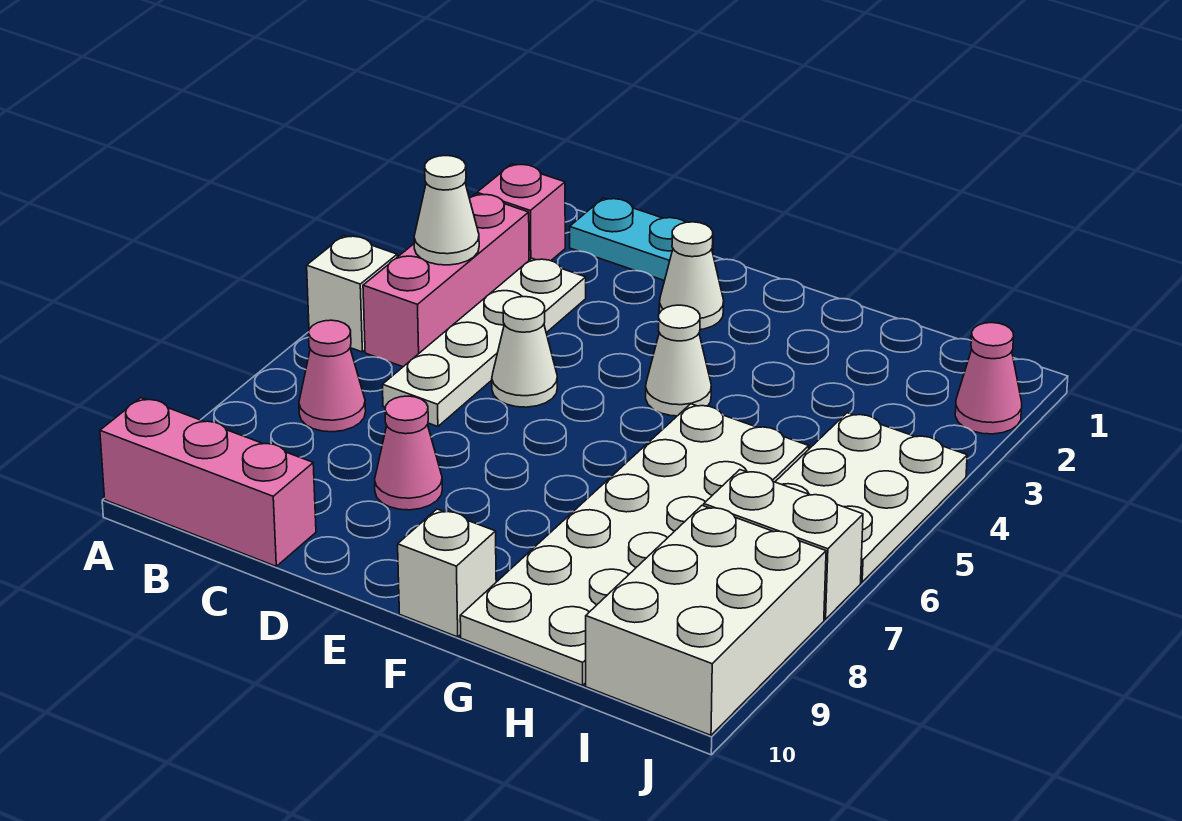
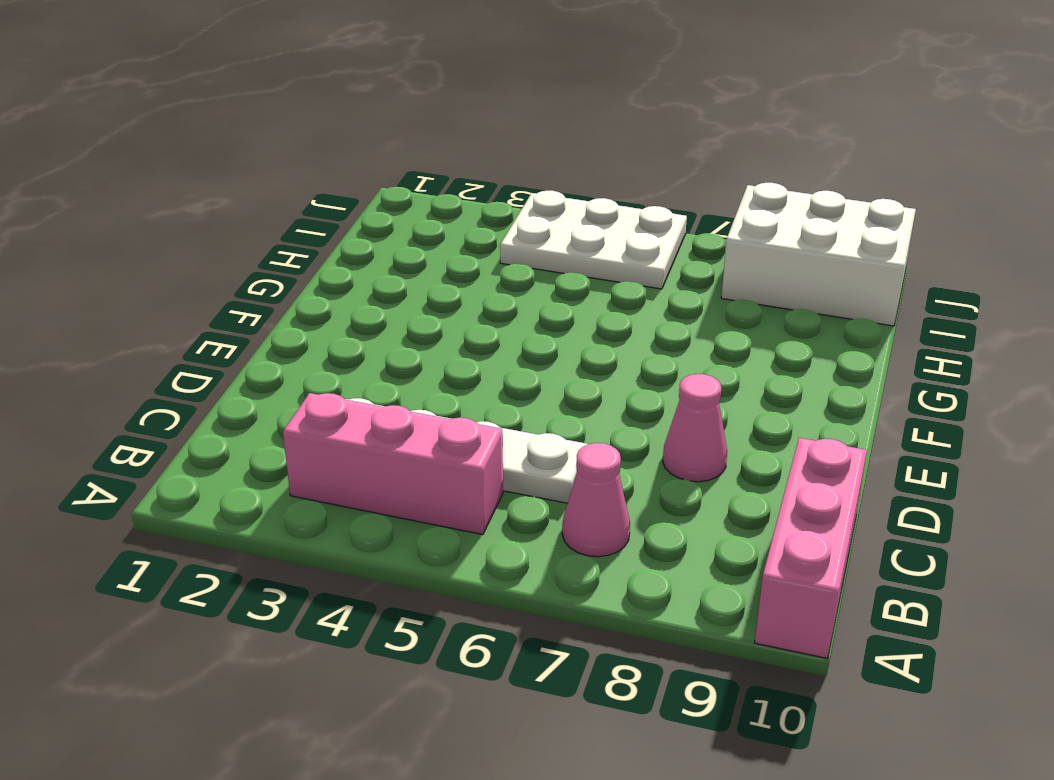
none -> white 1x1 brick [307,236,397,352]
none -> pink 1x1 brick [477,164,565,261]
none -> cyan 1x2 plate [570,198,713,281]

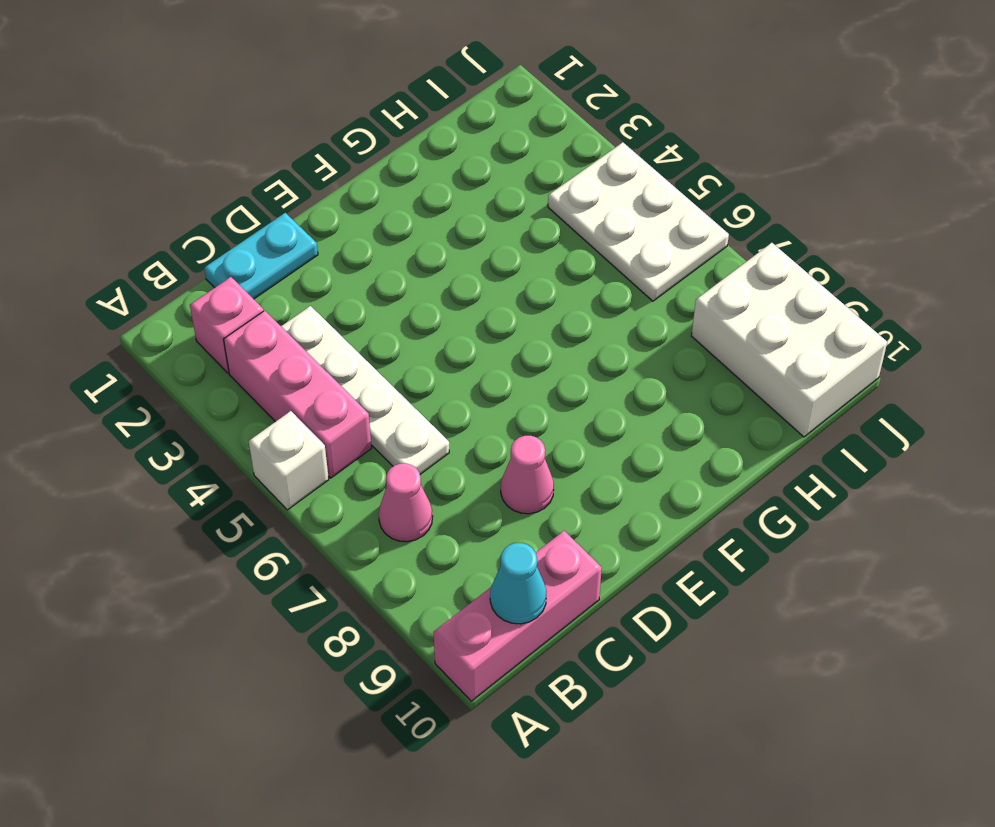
cyan 1x1 cone [490,543,546,624] -> none
none -> white 1x1 cone [492,297,557,407]
none -> white 1x1 cone [659,222,724,330]
none -> white 1x1 cone [646,305,711,416]

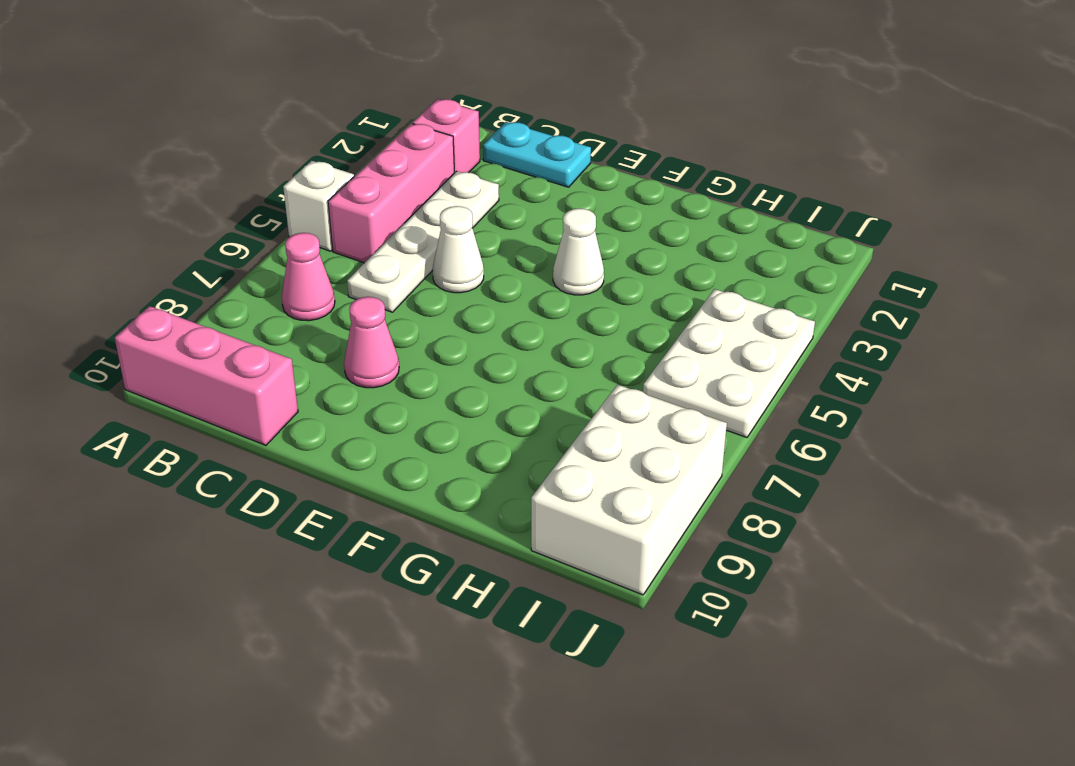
none -> white 1x1 cone [659,222,724,330]
none -> white 1x1 brick [398,509,496,637]
none -> white 2x6 plate [460,404,809,685]

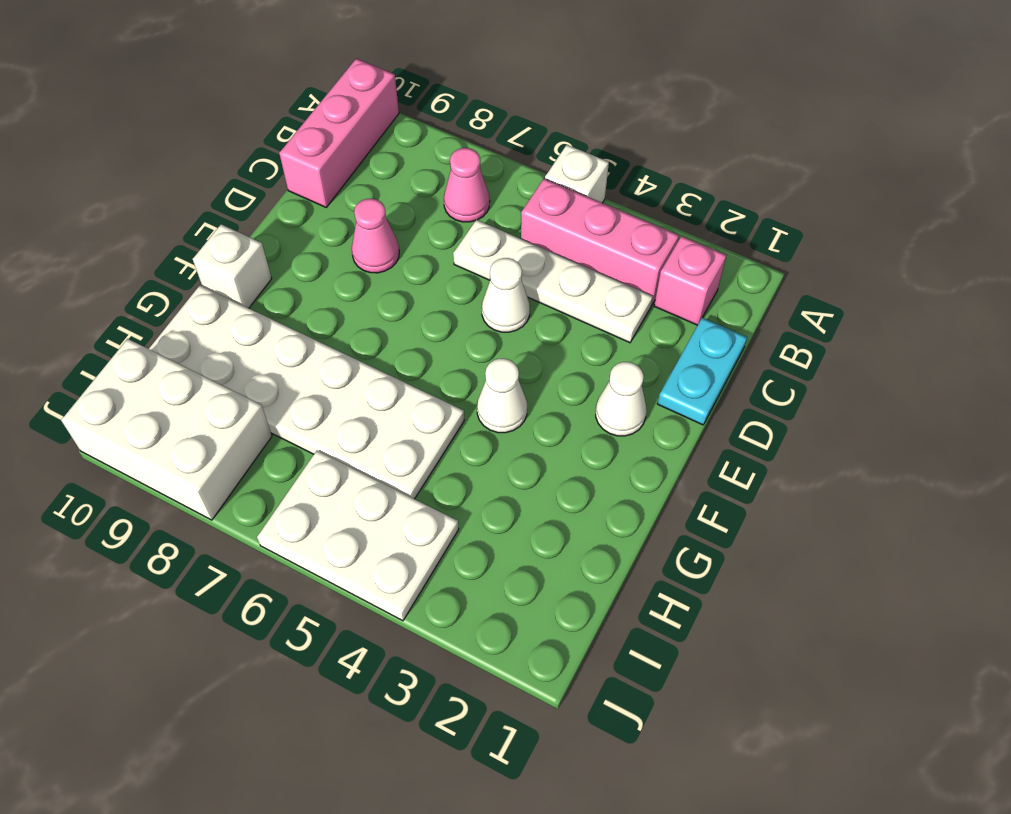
none -> white 1x2 brick [704,470,863,619]
none -> pink 1x1 cone [955,323,1022,434]
none -> white 1x1 cone [414,156,479,265]

